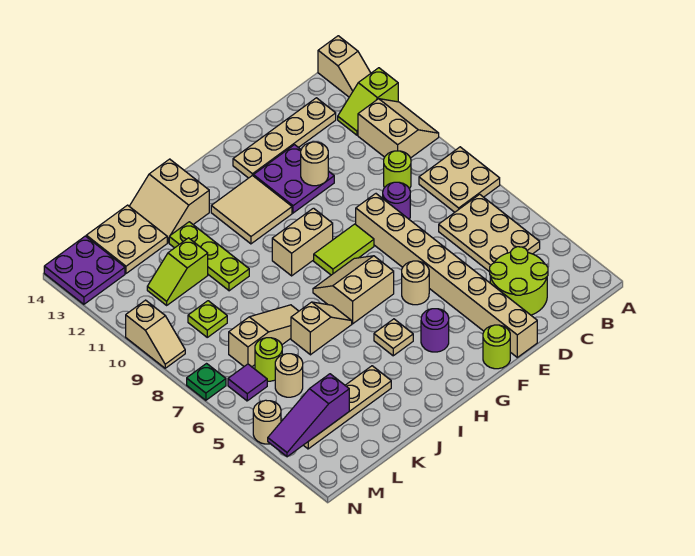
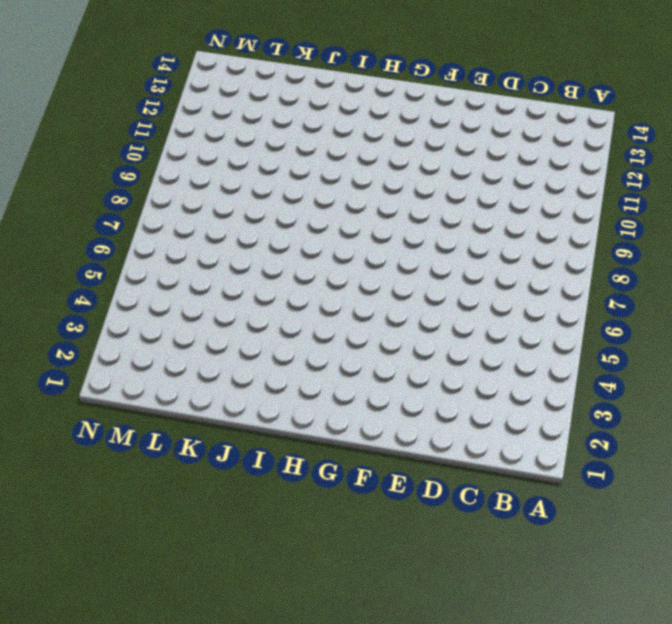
none -> tan 2x2 plate [419,147,500,212]
none -> tan 2x2 slope [358,99,439,158]
none -> lime 1x2 slope [338,68,398,135]
none -> tan 1x2 slope [318,36,371,97]

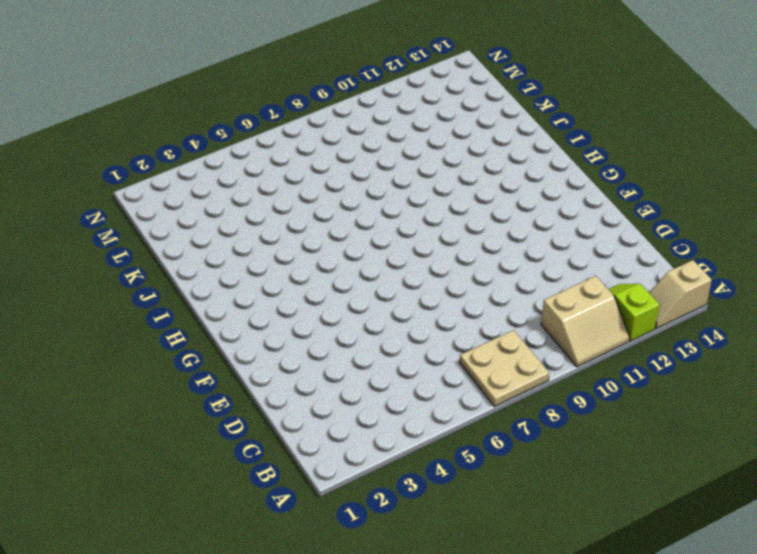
none -> tan 2x3 plate [439,194,540,272]
none -> lime 2x2 round brick [490,247,548,315]
none -> lime 1x1 round brick [384,151,411,189]
none -> tan 1x4 plate [233,98,336,178]

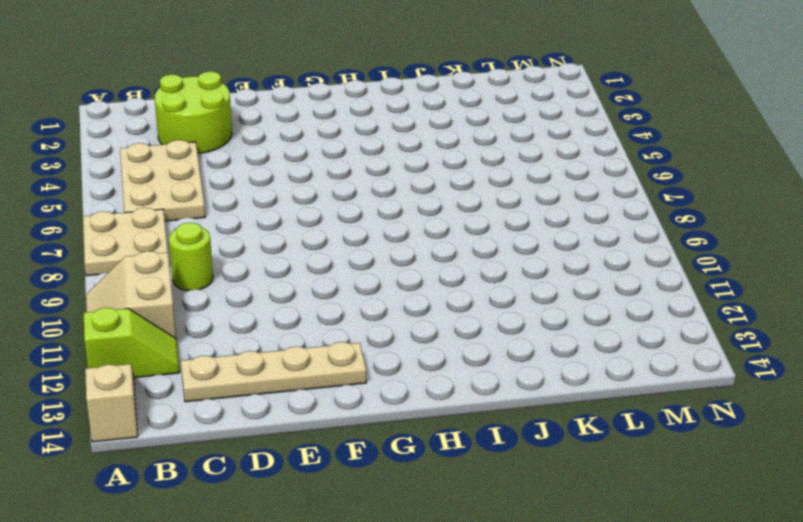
none -> purple 1x1 round brick [383,182,410,219]
none -> tan 1x8 brick [356,194,537,357]
none -> purple 2x2 plate [253,145,334,213]
none -> lime 1x1 round brick [483,325,510,369]

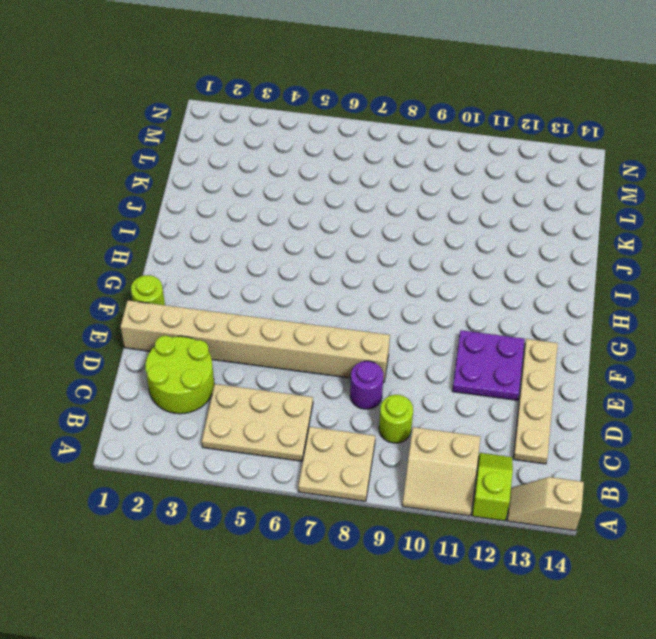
none -> tan 1x1 round brick [402,261,429,305]
none -> lime 1x2 tile [314,224,374,275]
none -> purple 1x1 round brick [421,309,449,352]
none -> tan 2x2 slope [313,256,394,324]

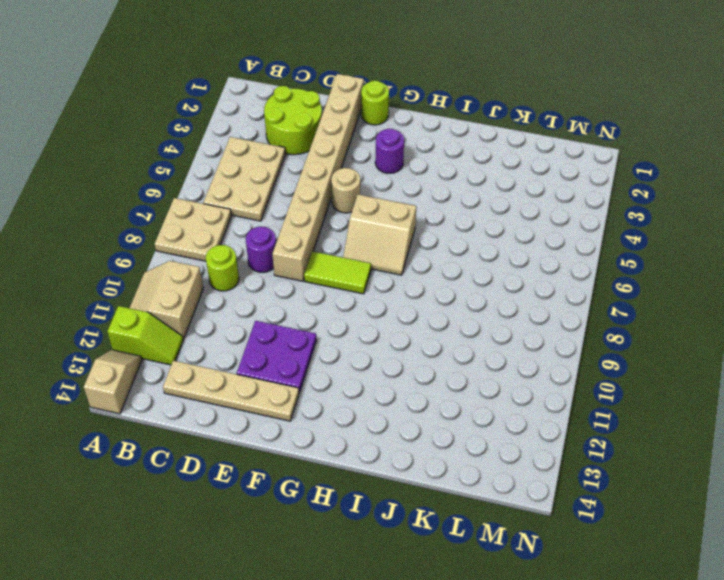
none -> tan 1x2 brick [272,208,333,276]
none -> tan 2x2 tile [211,175,292,244]
none -> tan 1x1 plate [374,319,413,356]
none -> tan 1x2 slope [291,302,352,355]

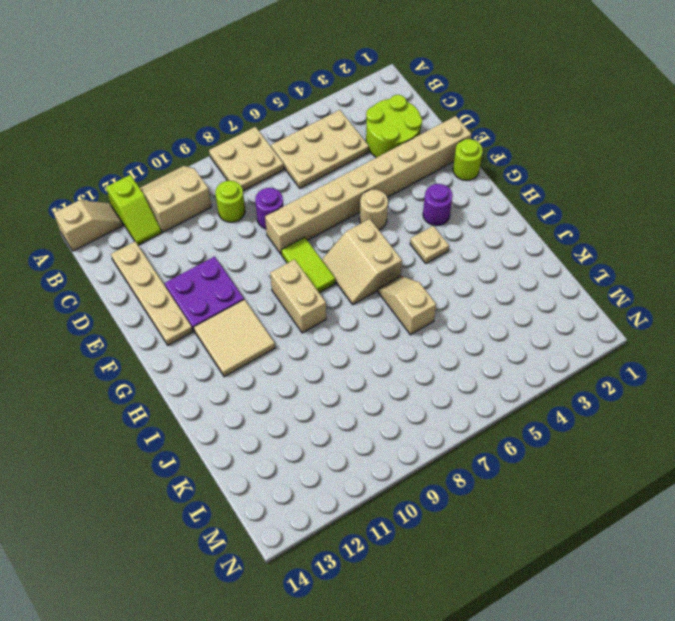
none -> tan 2x2 slope [129,159,209,243]
none -> tan 1x4 plate [304,366,391,449]
none -> tan 1x3 slope [229,305,299,367]
none -> lime 1x3 plate [169,222,249,291]

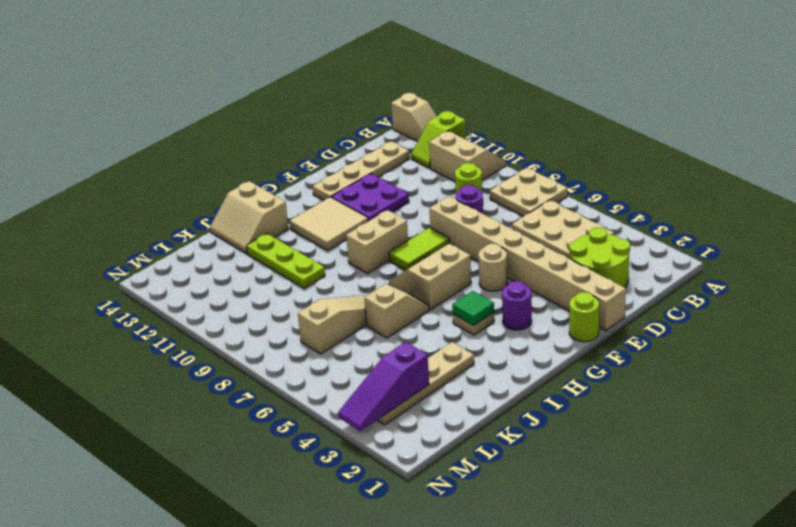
green 1x1 tile [452,291,494,326] -> none
none -> lime 1x2 slope [147,238,208,305]
none -> tan 2x2 plate [86,205,167,273]
none -> tan 1x1 round brick [275,354,303,397]
none -> lime 1x1 round brick [255,338,282,381]

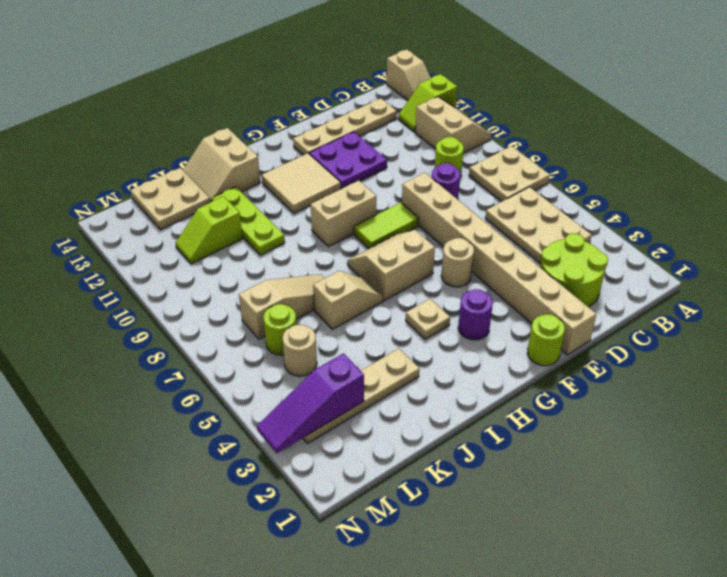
none -> lime 1x1 plate [188,301,227,337]
none -> purple 1x1 tile [228,364,267,401]
none -> purple 2x2 plate [44,236,125,304]
none -> tan 1x1 round brick [253,400,281,444]

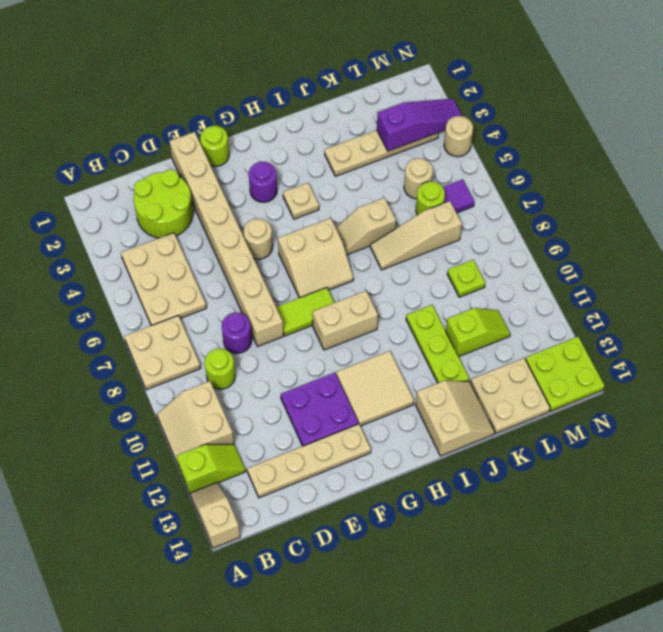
lime 2x2 plate [525,337,605,411] -> purple 2x2 plate [44,236,125,304]
none -> green 1x1 plate [187,364,226,400]
none -> tan 1x2 slope [126,300,185,368]
none -> tan 1x1 round brick [301,142,328,186]

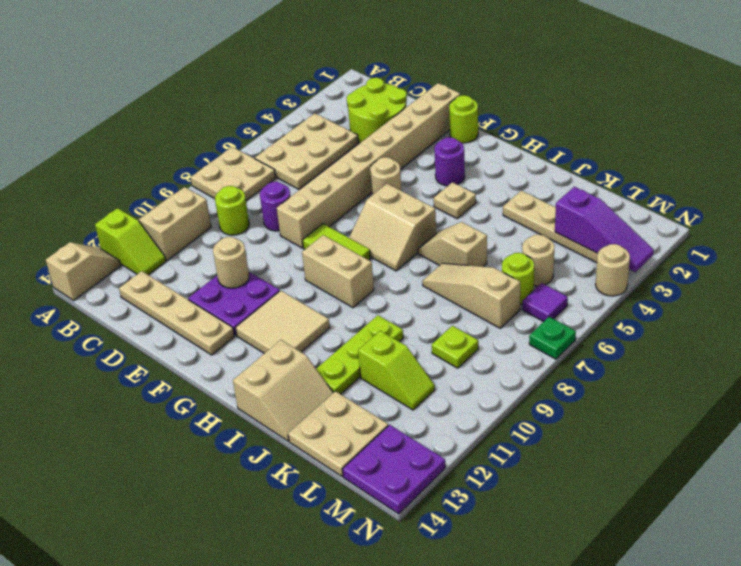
none -> tan 1x2 slope [126,300,185,368]

